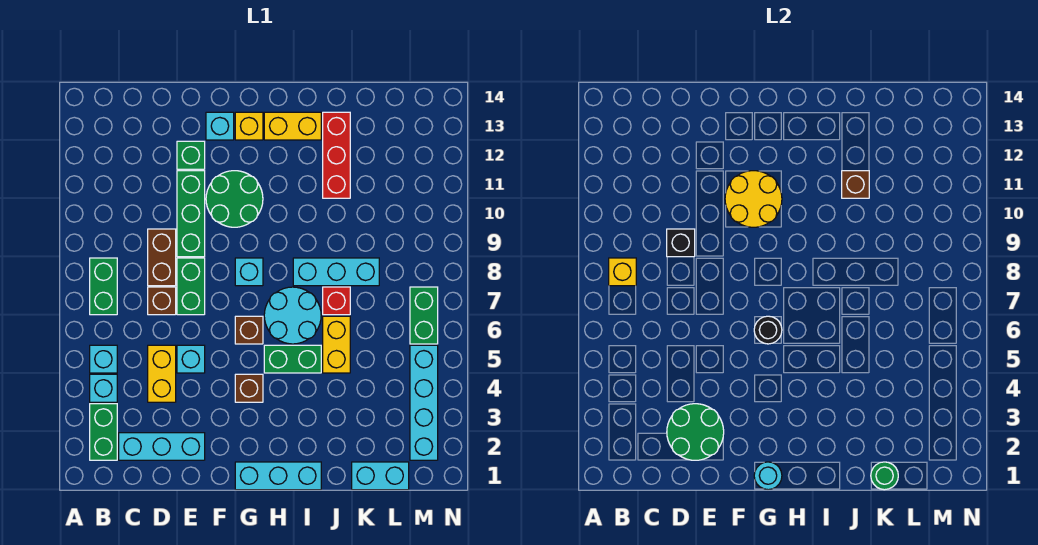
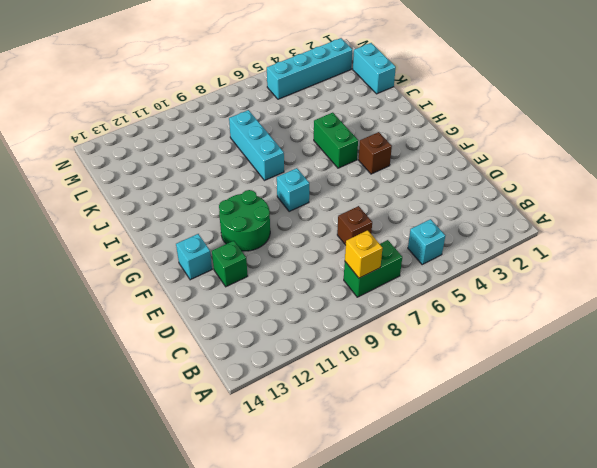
none -> green 1x2 brick [90,404,117,460]
none -> cyan 1x1 brick [90,374,117,402]
none -> cyan 1x3 brick [119,433,205,460]
none -> yellow 1x2 brick [148,345,176,402]

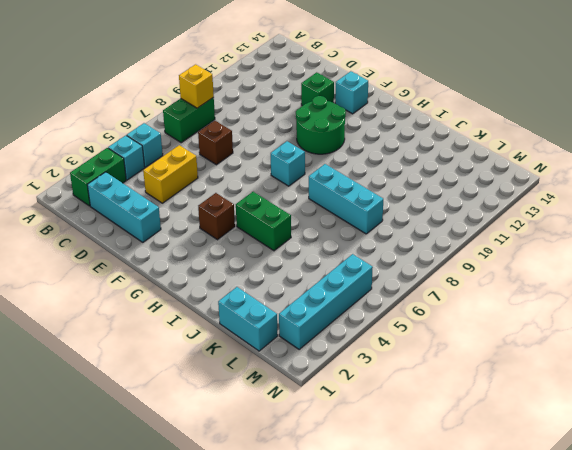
none -> brown 1x2 brick [148,229,176,286]
none -> cyan 1x1 brick [177,345,205,373]
none -> green 1x2 brick [177,258,205,315]
none -> green 1x3 brick [177,171,205,257]

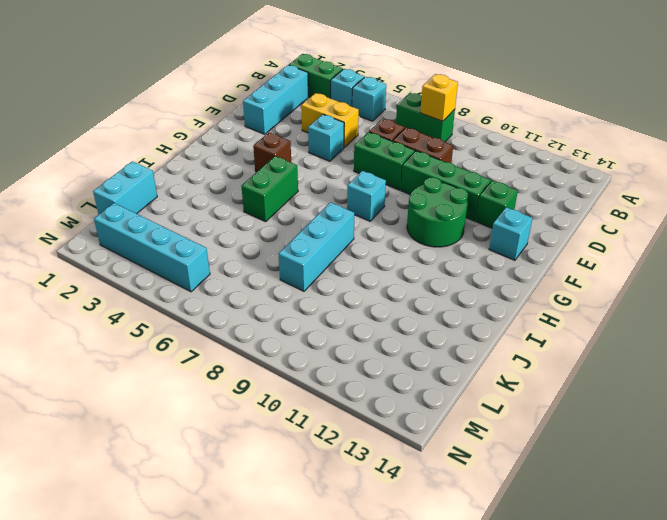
none -> cyan 1x3 brick [235,462,321,490]
none -> brown 1x1 brick [235,316,263,344]
none -> yellow 1x1 brick [235,112,263,140]
none -> cyan 2x2 round brick [264,287,321,344]

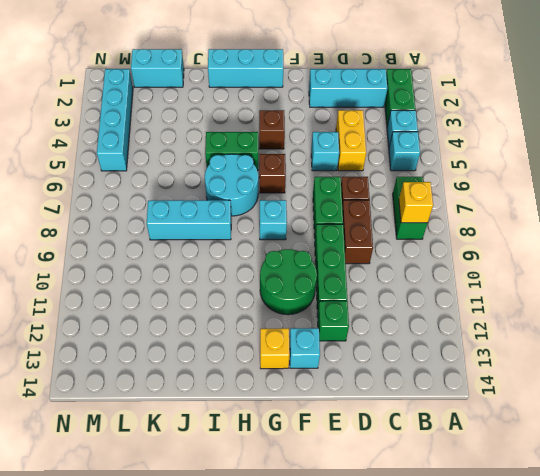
none -> yellow 1x2 brick [264,112,321,140]
none -> yellow 1x2 brick [323,316,350,373]
none -> red 1x1 brick [323,287,350,315]
none -> red 1x3 brick [323,112,350,198]

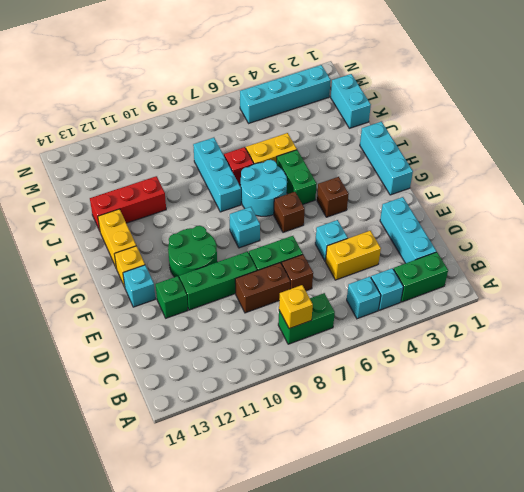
none -> green 1x2 brick [410,287,438,344]
none -> green 2x2 round brick [667,404,724,460]
none -> black 1x1 brick [667,229,695,257]
none -> yellow 2x2 round brick [725,171,782,227]

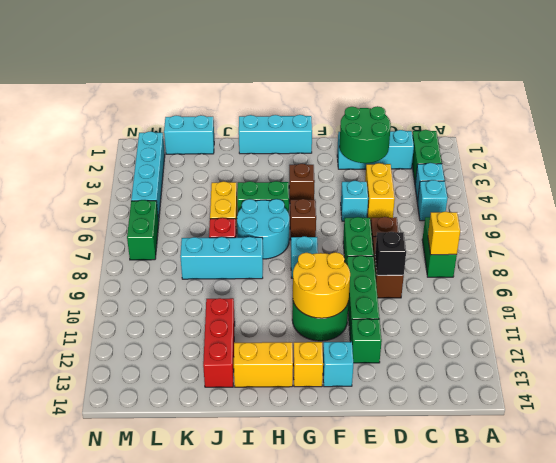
none -> cyan 1x1 round brick [754,462,782,490]
none -> black 1x1 round brick [754,316,782,344]
none -> brown 1x1 brick [842,171,869,198]
none -> green 1x1 round brick [871,462,898,490]

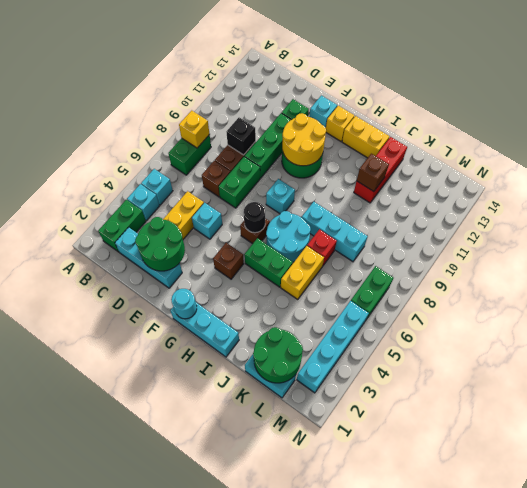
green 2x2 round brick [253,327,303,383] -> green 1x1 round brick [871,462,898,490]

